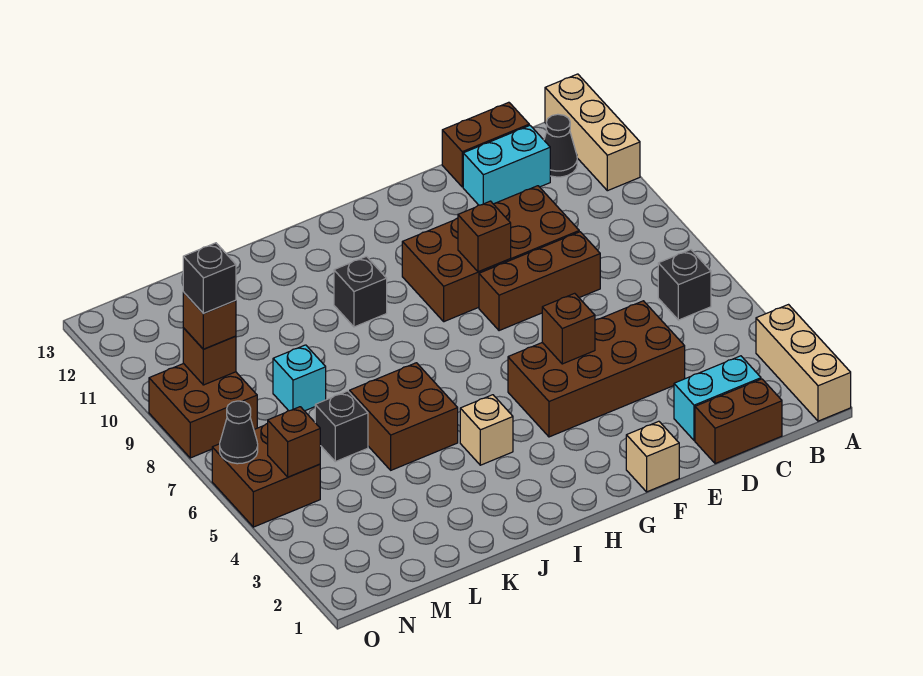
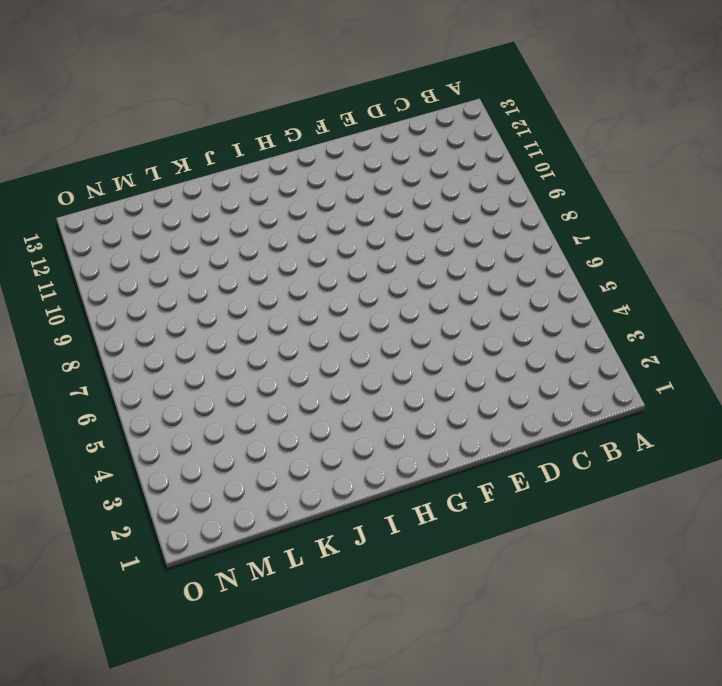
none -> tan 1x3 brick [756,305,851,421]
none -> tan 1x3 brick [545,74,640,191]
none -> black 1x1 brick [658,250,711,320]

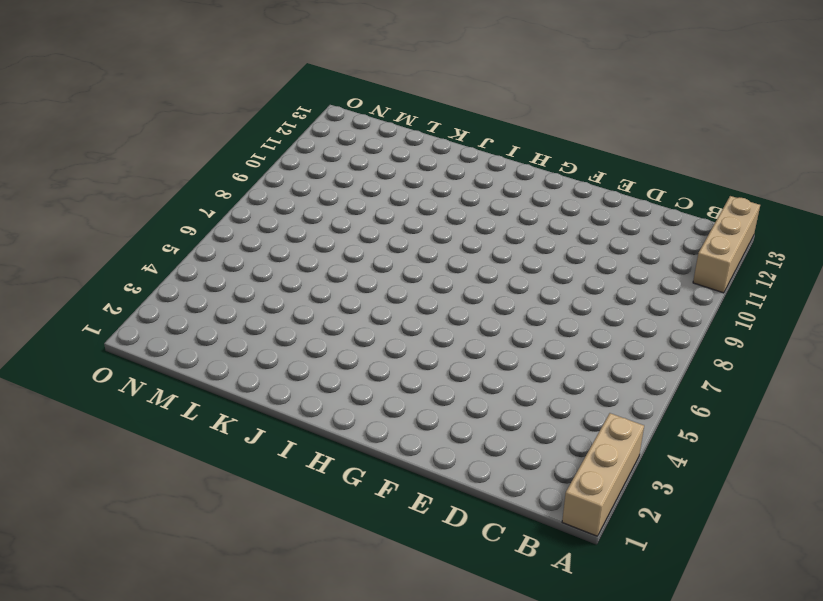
none -> black 1x1 brick [658,250,711,320]
none -> black 1x1 cone [544,114,577,177]
none -> brown 1x2 brick [695,379,782,464]

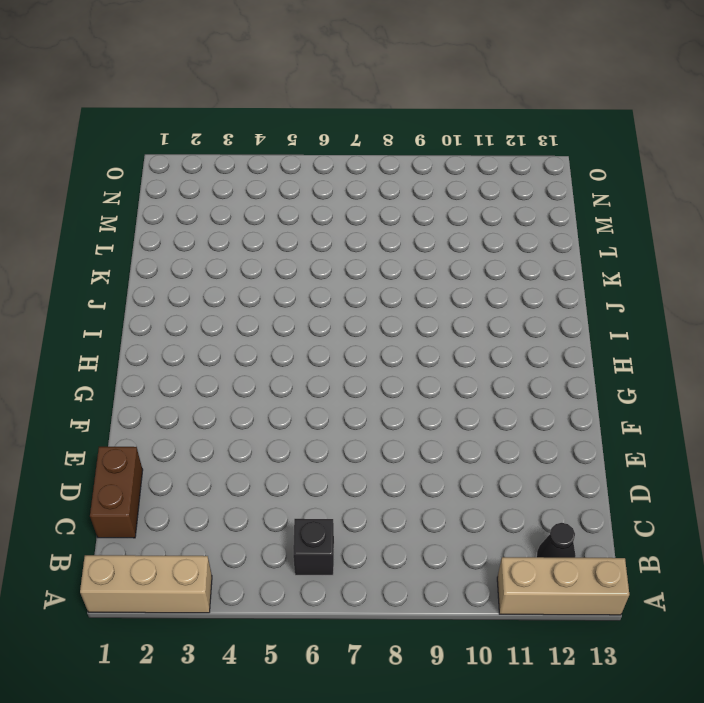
none -> cyan 1x2 brick [674,356,761,441]
none -> cyan 1x2 brick [463,125,550,205]
none -> brown 1x2 brick [442,102,529,187]

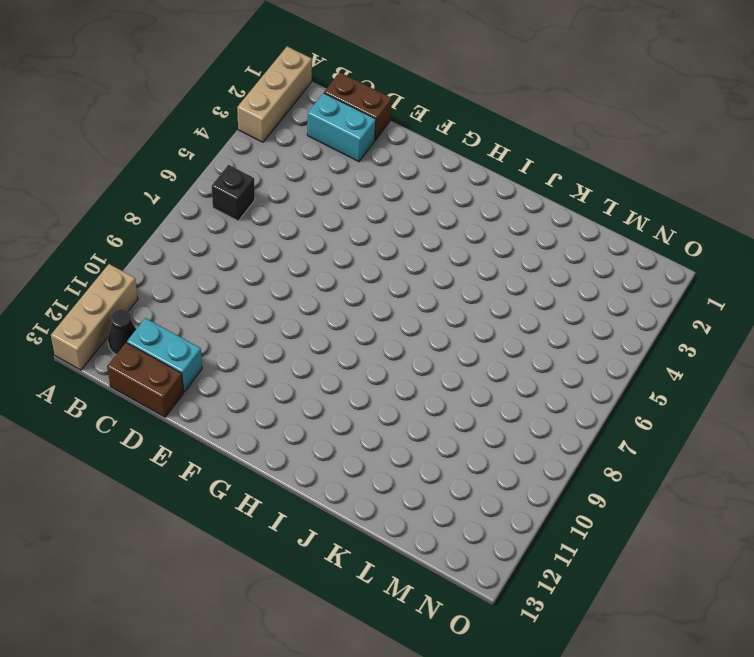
none -> brown 2x4 brick [508,301,685,437]
none -> brown 1x3 brick [479,232,600,331]
none -> brown 2x4 brick [402,186,579,322]

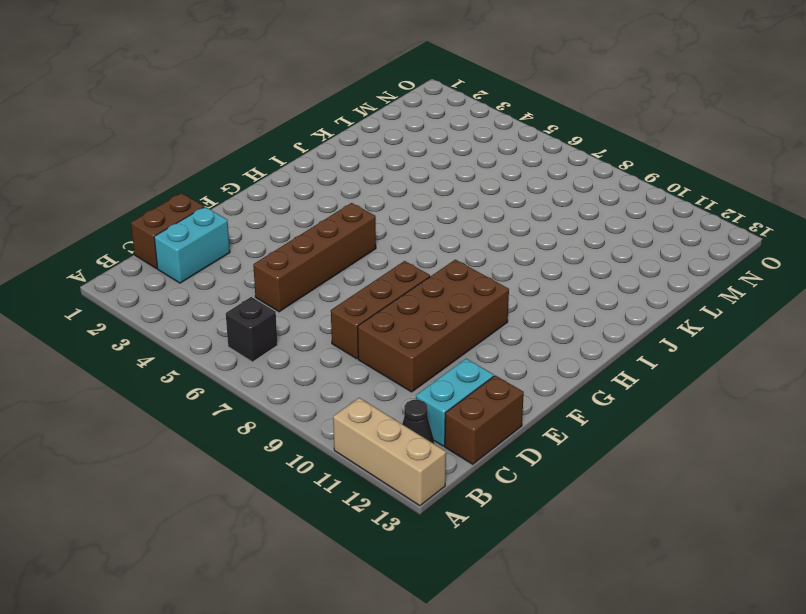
brown 1x4 brick [253,203,376,312] -> brown 2x4 brick [508,301,685,437]
none -> tan 1x3 brick [756,305,851,421]
none -> tan 1x1 brick [626,421,679,492]
none -> tan 1x1 brick [460,395,513,465]

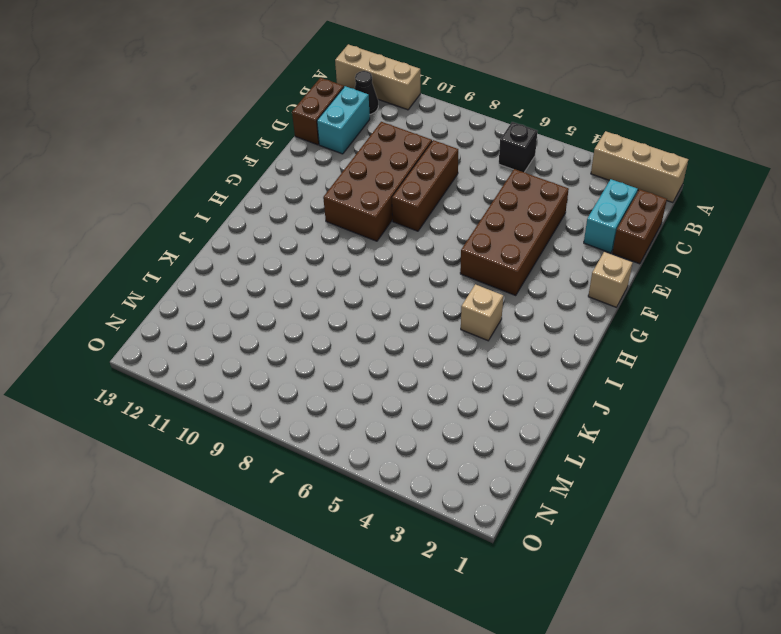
none -> black 1x1 brick [334,256,387,327]
none -> brown 2x2 brick [350,363,458,470]
none -> black 1x1 brick [315,391,368,462]

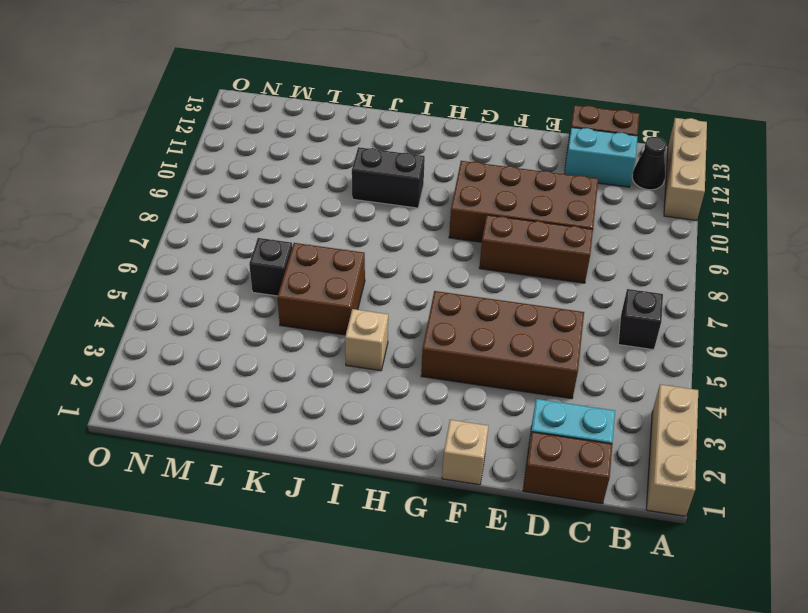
black 1x2 brick [352,147,425,208] -> black 1x1 brick [334,256,387,327]
none -> cyan 1x1 brick [273,345,326,411]
none -> brown 2x2 brick [212,424,320,527]
none -> brown 2x2 brick [149,364,257,458]

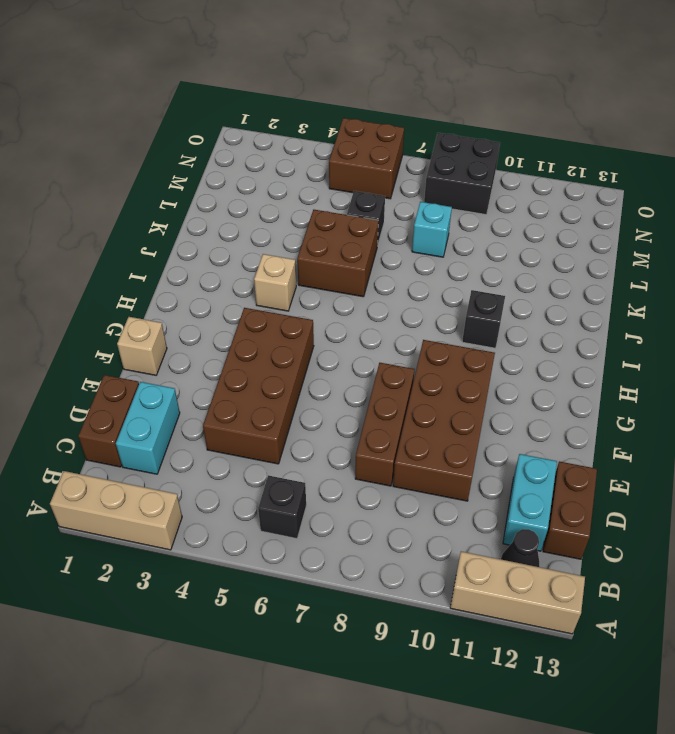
black 2x2 brick [424,133,500,214] -> brown 2x2 brick [149,364,257,458]
none -> brown 1x1 brick [542,293,595,364]
none -> brown 1x1 brick [458,201,511,272]
none -> brown 1x1 brick [268,407,320,477]

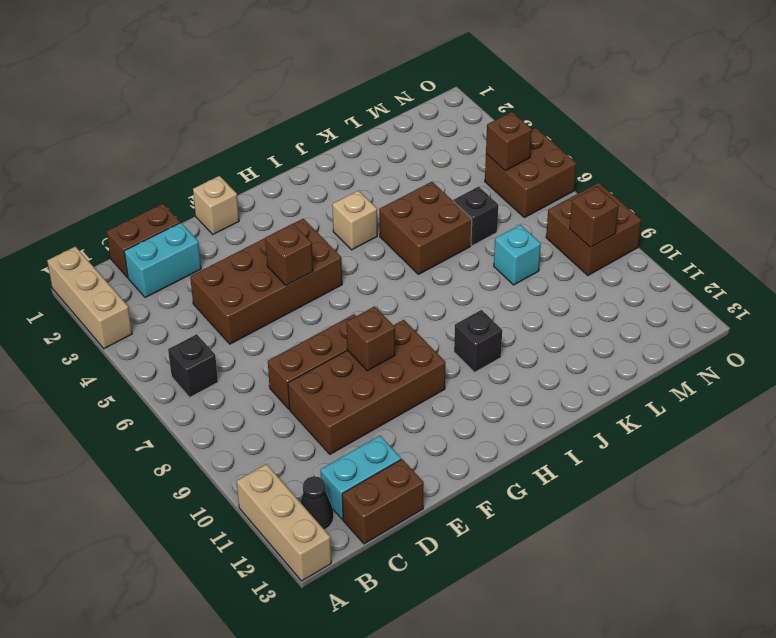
none -> black 1x1 cone [220,401,258,464]
none -> brown 1x1 brick [183,292,236,349]
none -> black 1x1 brick [183,243,236,314]

